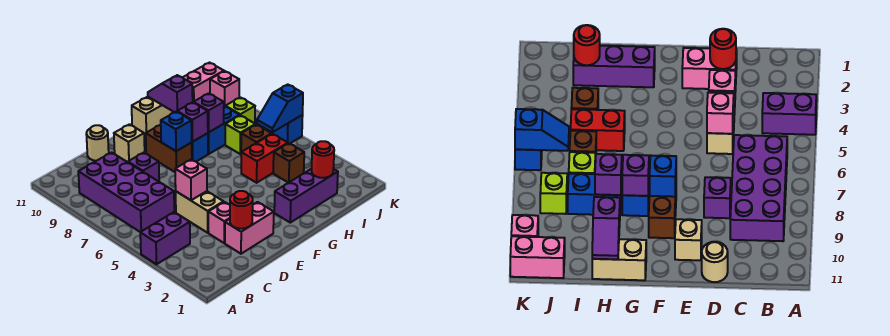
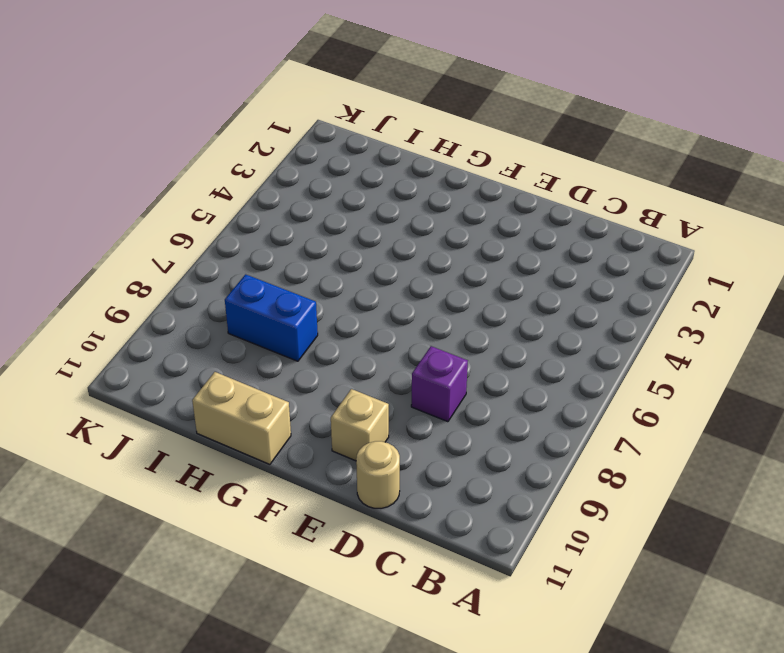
none -> purple 1x2 brick [140,212,190,264]
none -> purple 2x4 brick [78,152,174,232]
none -> pink 1x2 brick [225,202,274,254]

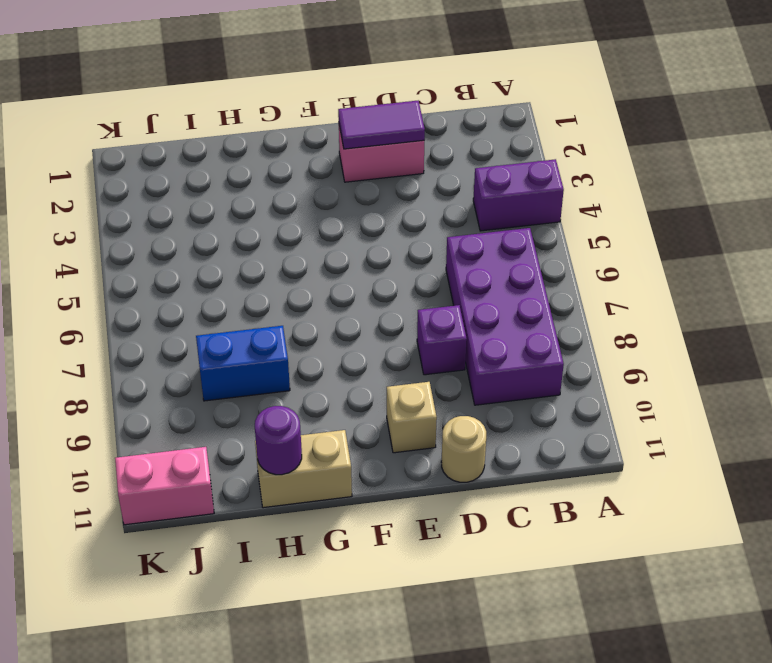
purple 1x2 tile [338,101,425,149] -> red 1x1 round brick [230,191,253,229]
purple 1x1 round brick [255,406,302,475] -> purple 1x2 slope [148,75,193,112]
none -> pink 1x1 brick [208,202,230,243]
none -> tan 1x2 brick [176,191,223,233]
none -> brown 1x2 brick [146,125,192,172]

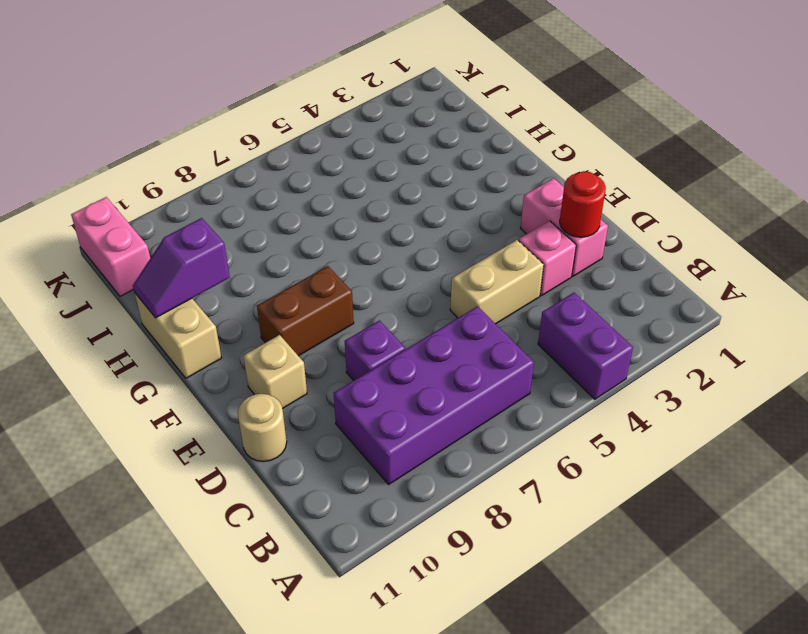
none -> purple 1x3 brick [274,169,338,223]
none -> blue 1x1 brick [191,133,208,161]
none -> red 1x2 brick [241,134,288,183]

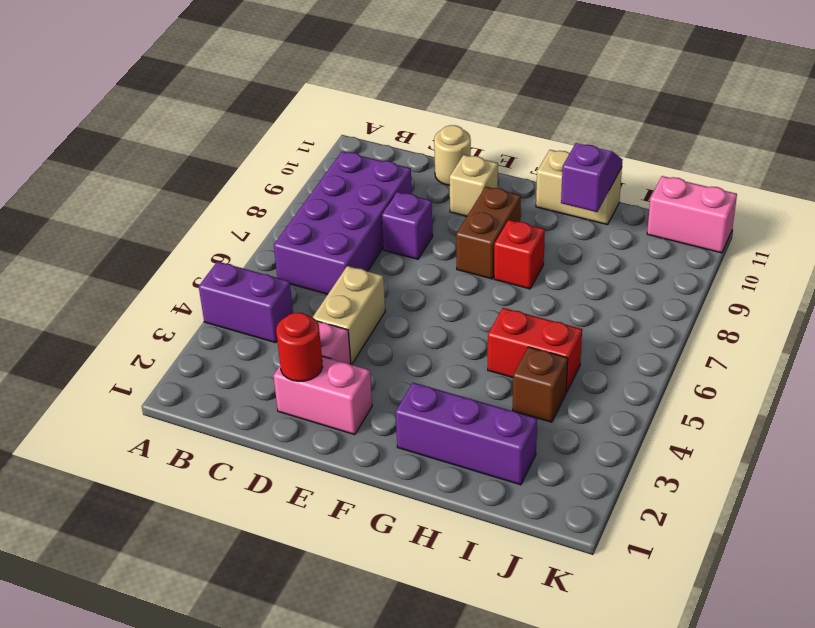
red 1x1 brick [494,220,545,289] -> blue 1x1 brick [191,133,208,161]
none -> blue 1x2 brick [208,106,240,154]
none -> brown 1x1 brick [241,125,272,152]
none -> lime 1x1 brick [225,115,255,154]

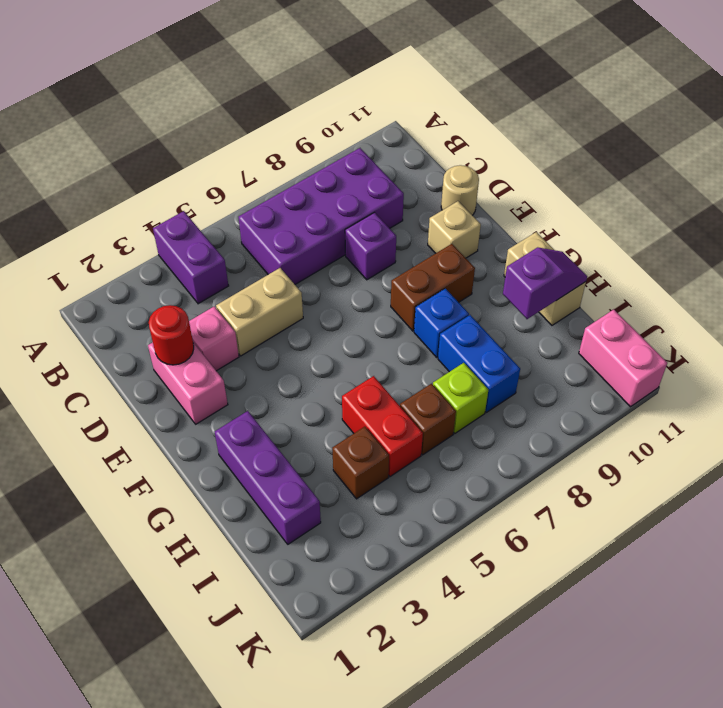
none -> lime 1x1 brick [225,97,255,123]
none -> blue 1x1 brick [272,115,303,144]
none -> pink 1x1 brick [210,71,239,106]

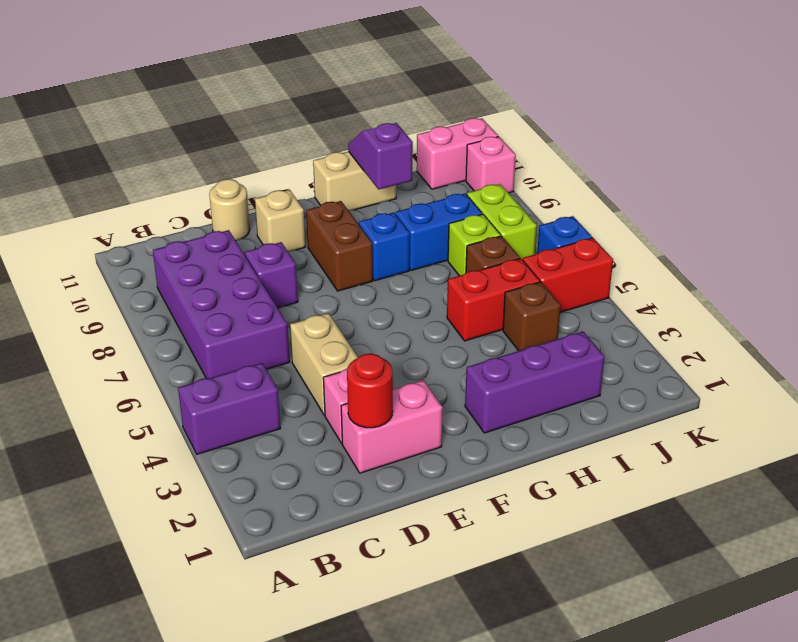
red 1x2 brick [523,238,613,312] -> none
lime 1x2 brick [467,184,537,260] -> lime 1x1 brick [225,97,255,123]
none -> pink 1x1 brick [175,159,207,200]
none -> blue 1x1 brick [161,112,192,151]
none -> purple 1x1 brick [177,102,208,142]

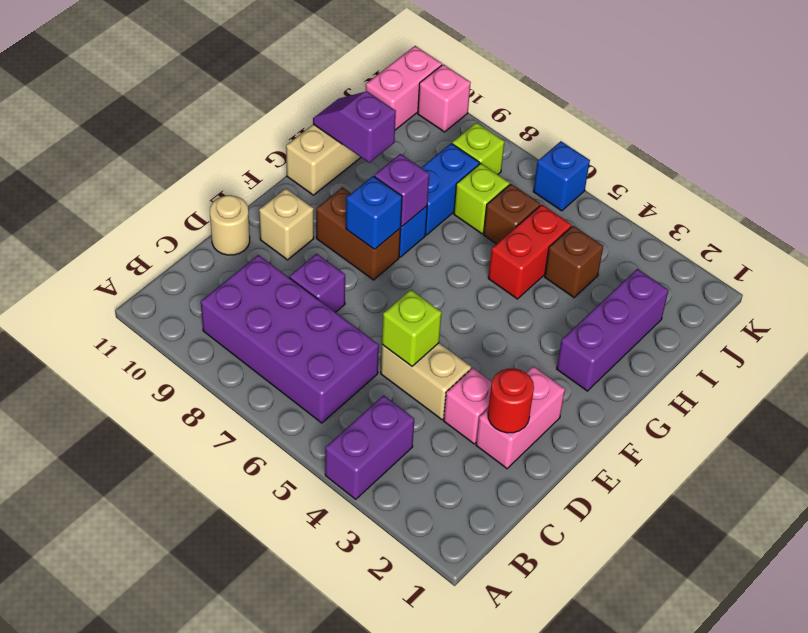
lime 1x1 brick [382,290,442,366] -> pink 1x1 brick [175,159,207,200]
none -> purple 1x1 brick [193,93,224,132]
none -> red 1x1 round brick [312,141,334,178]
none -> blue 1x2 slope [257,84,303,132]

